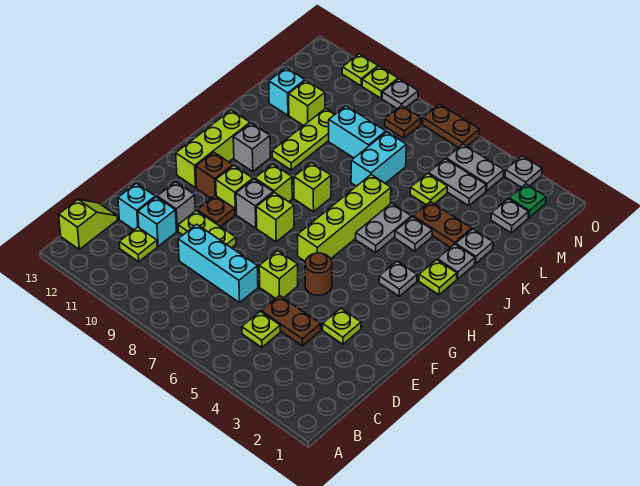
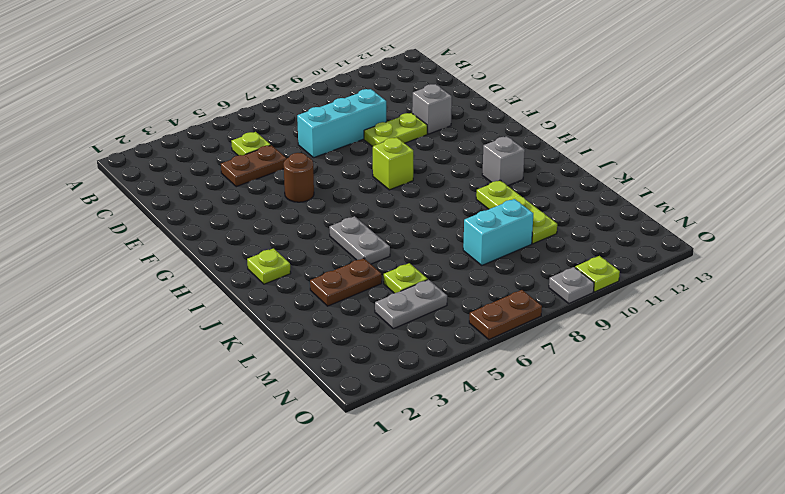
none -> lime 1x2 slope [59,199,118,249]
none -> lime 1x1 plate [119,227,157,262]
none -> cyan 1x1 brick [138,197,177,246]
none -> cyan 1x1 brick [118,183,155,230]

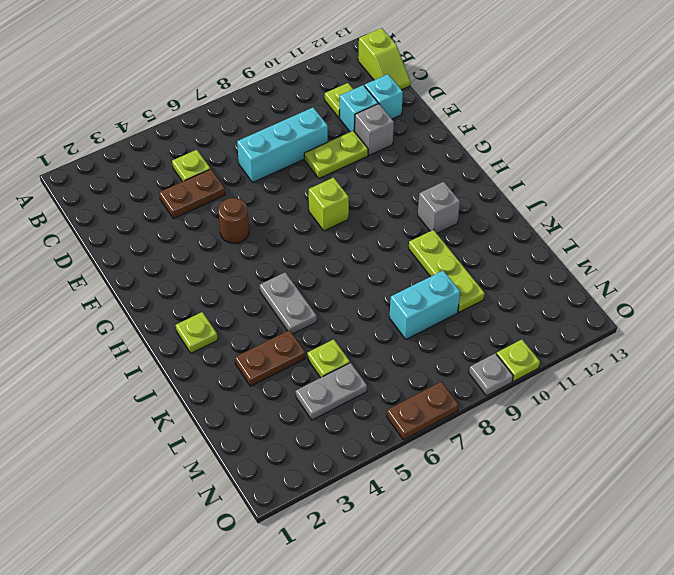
none -> lime 1x1 plate [323,308,361,344]
none -> lime 1x1 brick [259,251,298,299]
none -> brown 1x1 plate [197,196,235,227]
none -> lime 1x4 brick [298,175,391,261]

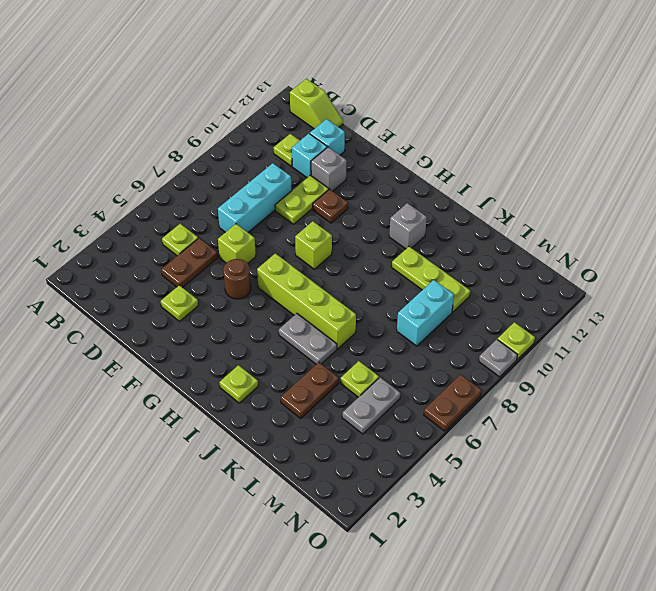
none -> grey 1x1 brick [236,179,273,228]
none -> lime 1x1 brick [216,166,253,215]
none -> brown 1x1 brick [196,152,233,198]
none -> lime 1x3 brick [176,110,250,188]

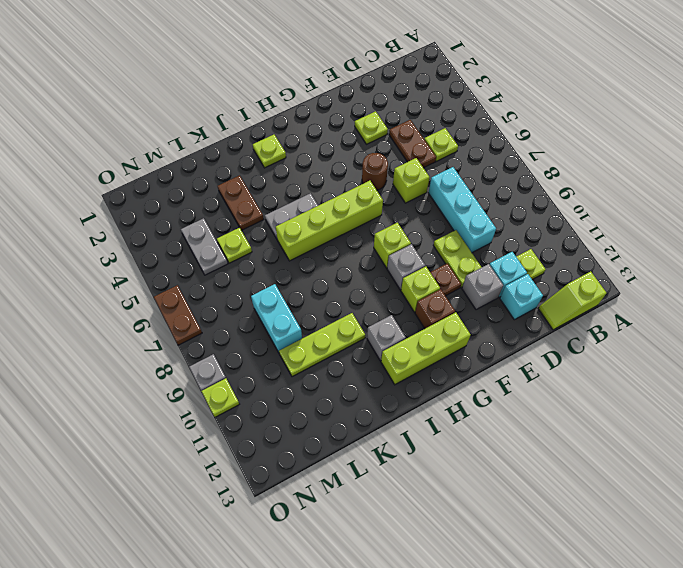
none -> grey 1x1 plate [379,261,417,296]
none -> lime 1x1 brick [255,164,292,202]
none -> lime 1x1 brick [294,163,331,212]
none -> grey 1x1 plate [437,244,475,279]

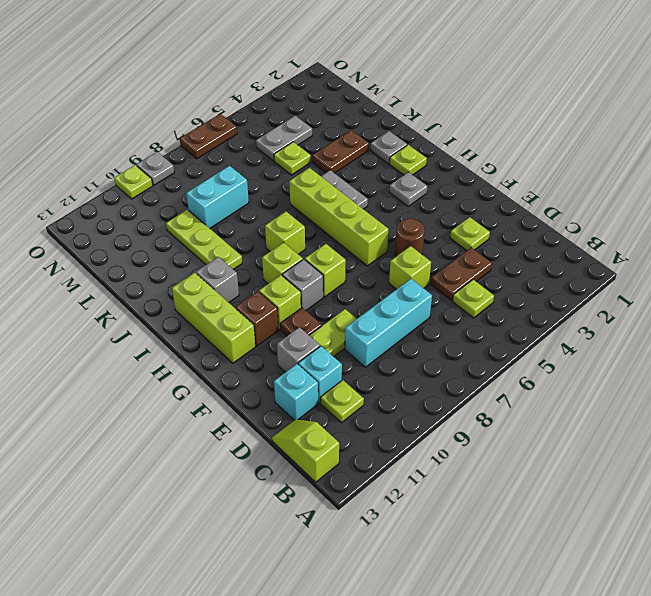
none -> grey 1x1 plate [395,217,432,251]
none -> grey 1x1 plate [456,229,493,264]
none -> cyan 1x2 brick [351,132,406,186]
none -> lime 1x1 brick [289,81,325,126]

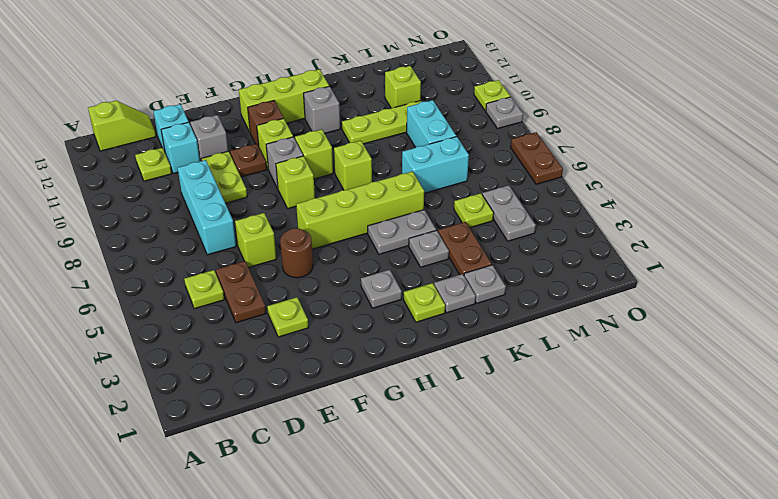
none -> cyan 1x1 brick [269,68,305,115]
none -> grey 1x1 plate [491,199,529,233]
none -> green 1x1 plate [509,184,546,218]
none -> grey 1x2 plate [446,144,504,191]

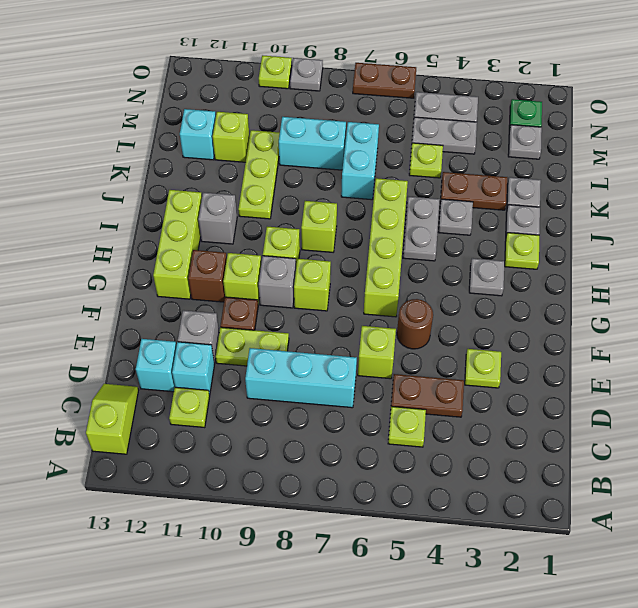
none -> brown 1x1 plate [385,105,421,138]
none -> grey 1x1 plate [505,156,542,187]
none -> lime 1x1 plate [342,54,378,86]

